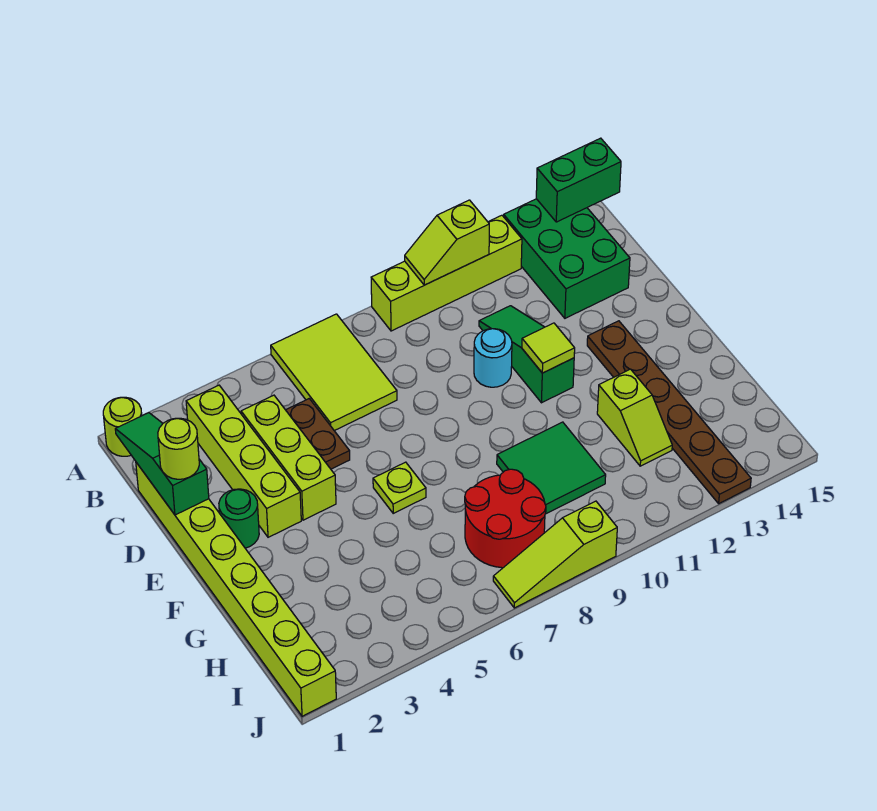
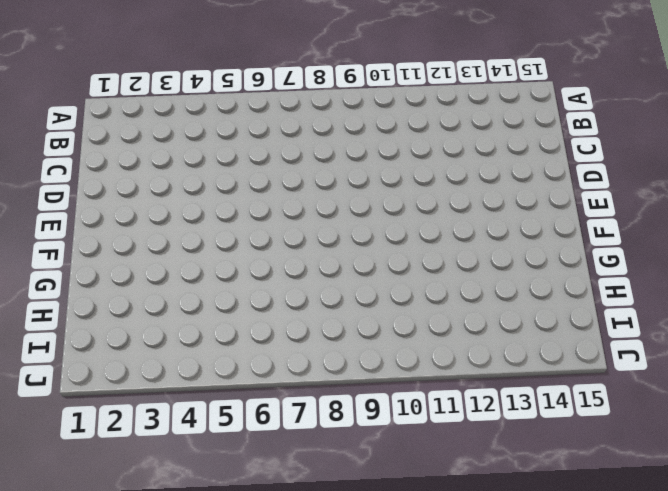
none -> lime 1x1 round brick [103,397,142,456]
none -> lime 2x3 tile [271,314,397,431]
none -> lime 1x4 brick [371,215,522,331]

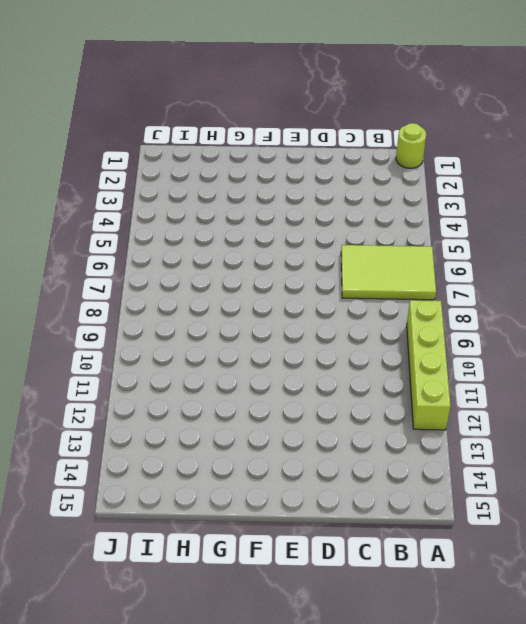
none -> green 2x3 brick [504,199,630,318]
none -> lime 1x4 brick [186,385,301,537]
none -> lime 1x8 brick [136,462,336,716]

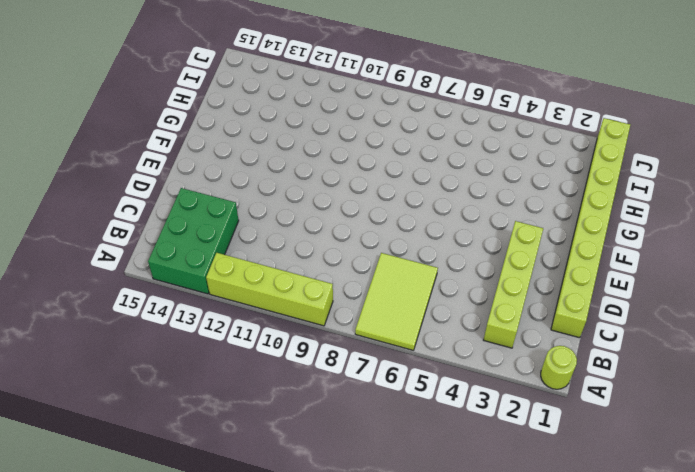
none -> lime 1x3 brick [241,395,336,520]
none -> brown 1x2 plate [286,399,350,469]
none -> green 1x3 slope [479,306,574,403]

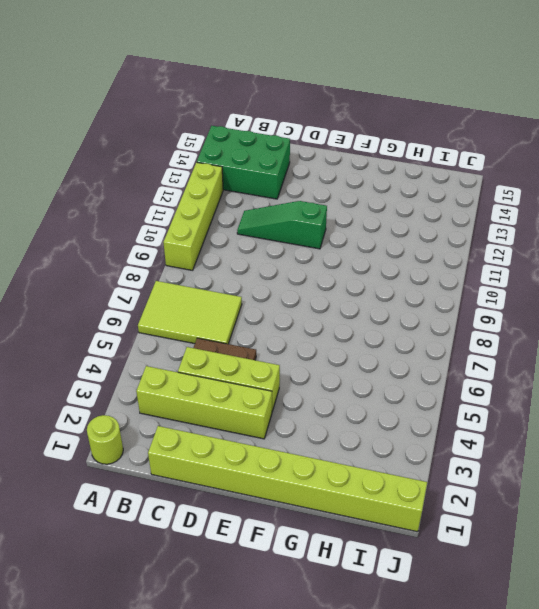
none -> cyan 1x1 round brick [474,329,512,387]
none -> green 1x1 round brick [219,489,259,548]
none -> brown 1x6 plate [587,321,751,503]

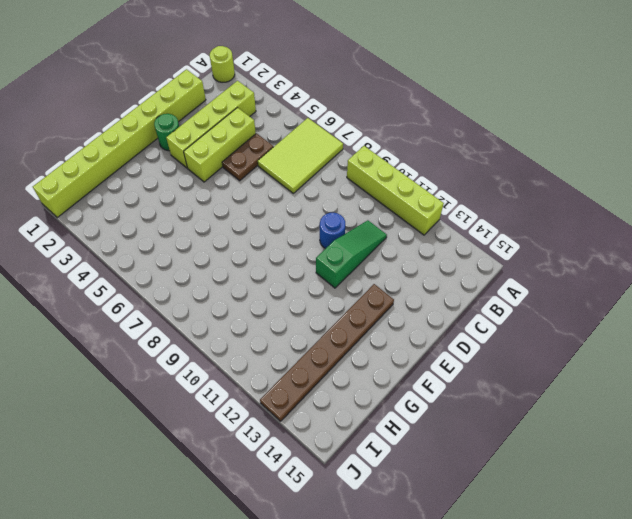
blue 1x1 round brick [320,213,345,249] -> cyan 1x1 round brick [474,329,512,387]
none -> green 2x3 brick [504,199,630,318]
none -> lime 1x1 plate [373,462,426,513]
none -> green 2x2 tile [497,422,606,514]

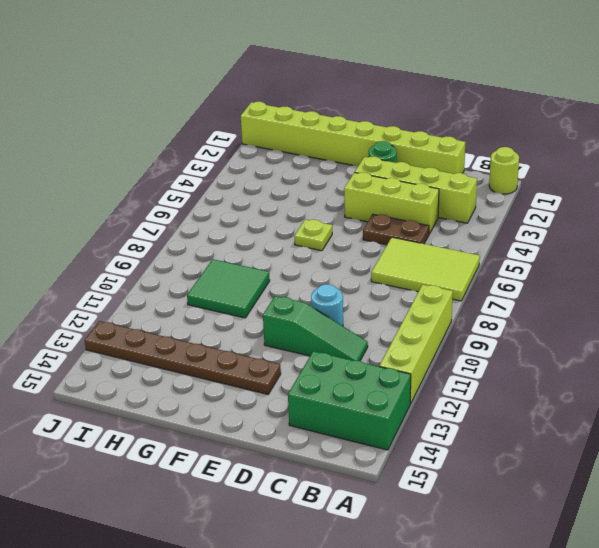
none -> lime 1x2 slope [597,369,672,466]
none -> red 2x2 round brick [465,469,546,568]
none -> lime 1x3 slope [493,501,617,608]

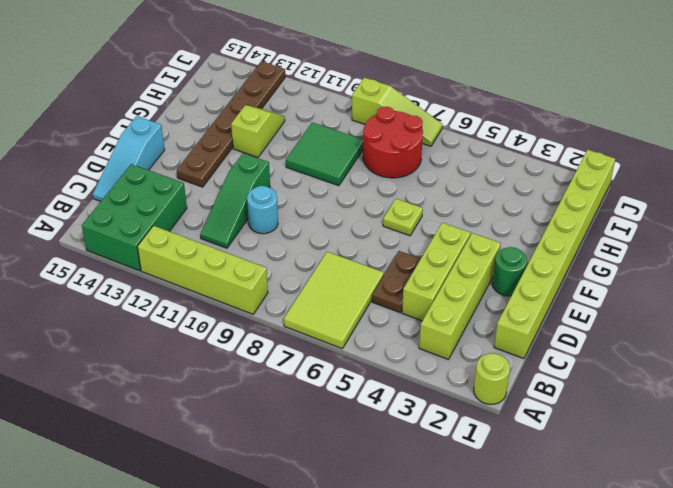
cyan 1x3 slope [93,116,165,201] -> none
none -> lime 1x2 slope [405,200,489,285]
none -> green 1x2 brick [536,138,621,222]
none -> green 1x3 slope [115,413,209,515]

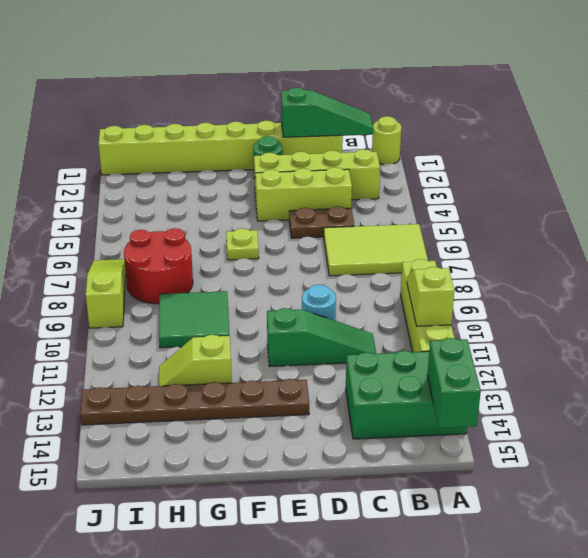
none -> lime 1x1 tile [522,323,575,373]
none -> lime 1x1 round brick [158,418,199,479]

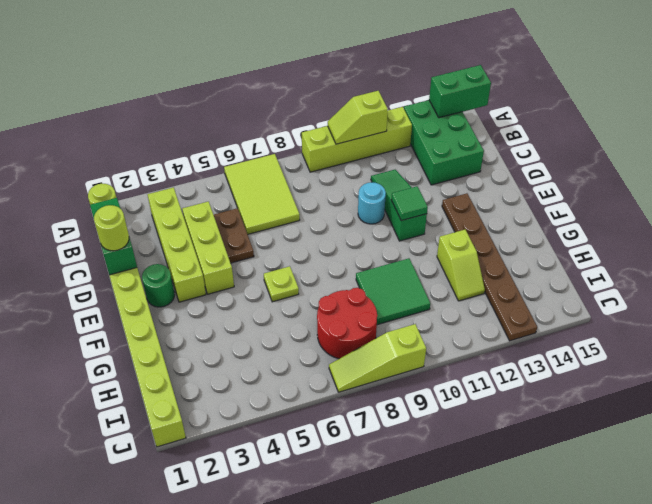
green 1x1 tile [391,186,428,221] -> lime 1x1 tile [522,323,575,373]

